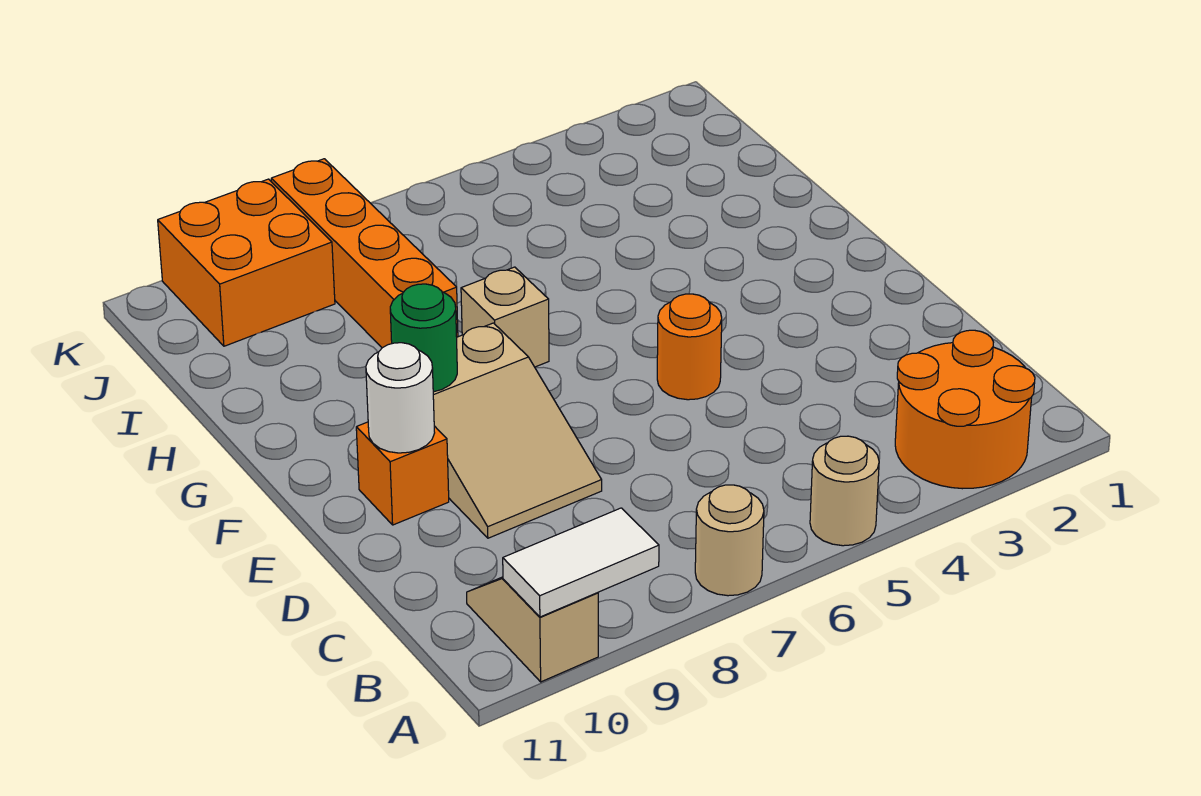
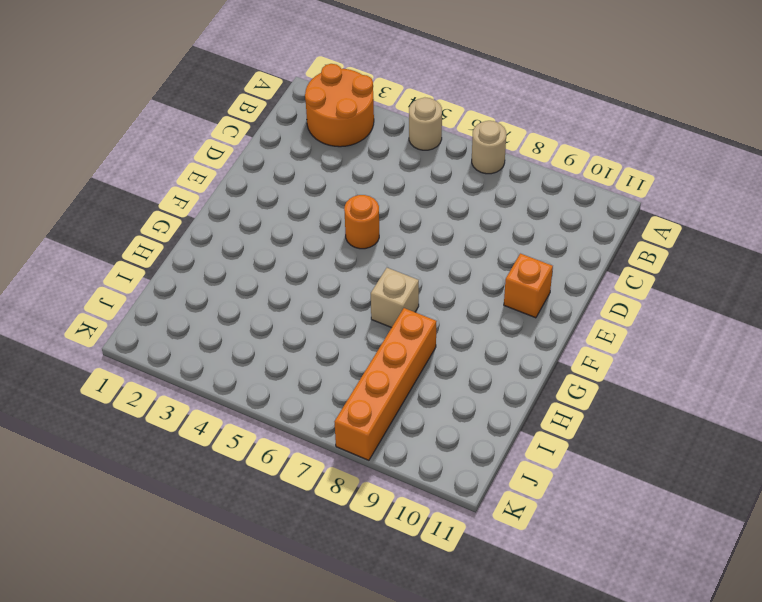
none -> tan 1x2 slope [467,577,598,682]
none -> tan 2x3 slope [433,323,602,538]
none -> orange 2x2 brick [158,179,335,346]

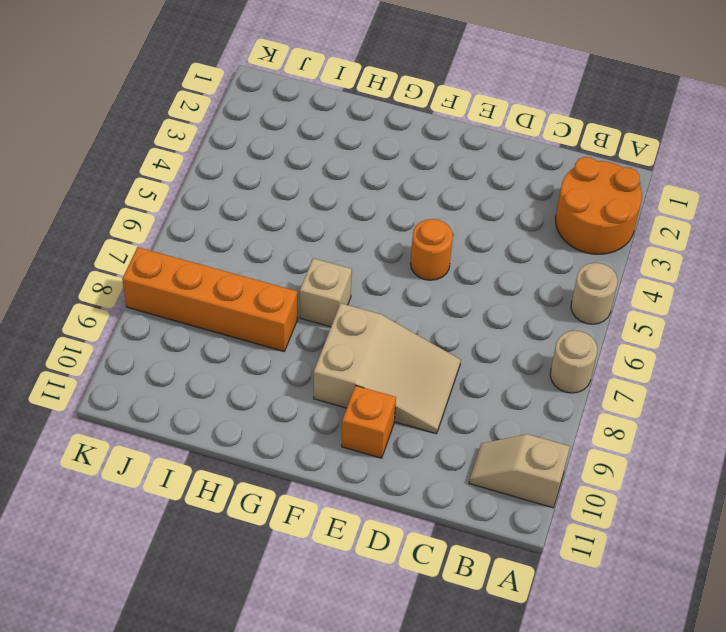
none -> orange 2x2 brick [158,179,335,346]
none -> white 1x2 tile [503,508,659,617]
none -> white 1x1 round brick [366,343,435,453]

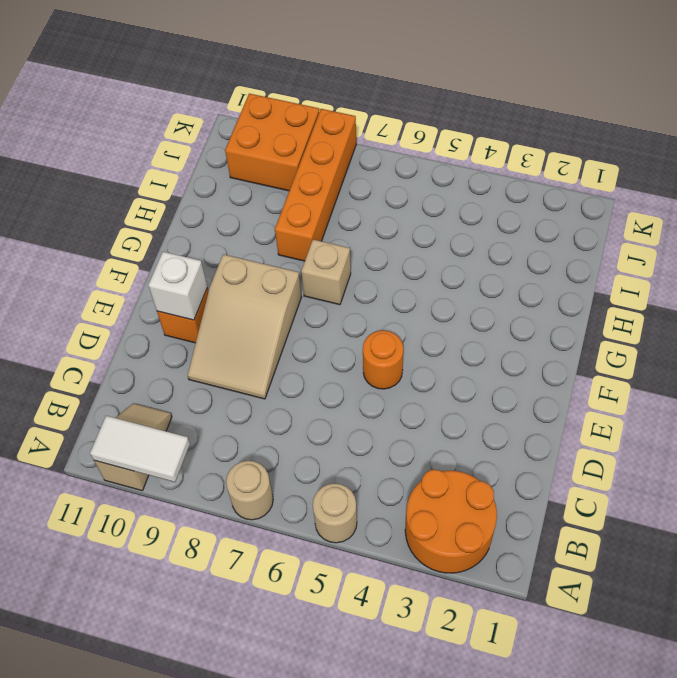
white 1x1 brick [148,252,207,320] -> white 1x1 round brick [366,343,435,453]
none -> green 1x1 round brick [390,284,457,392]

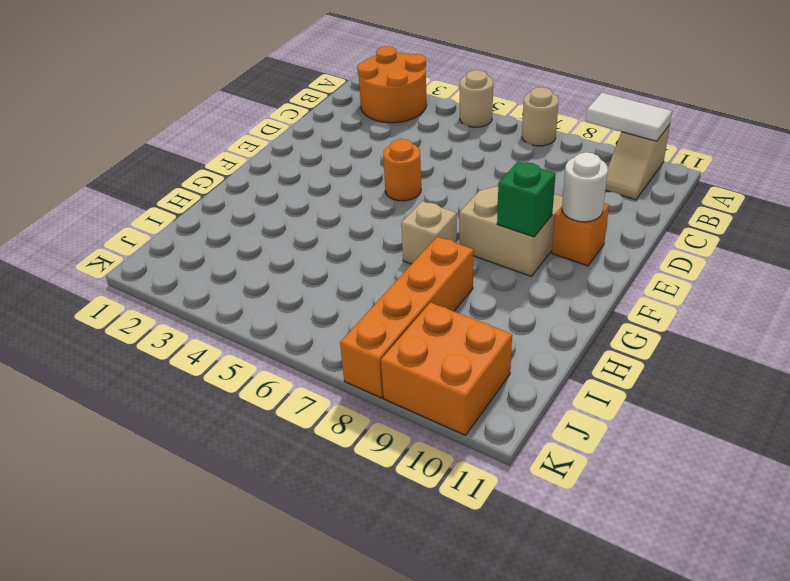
green 1x1 brick [497,162,556,237] -> green 1x1 round brick [390,284,457,392]

